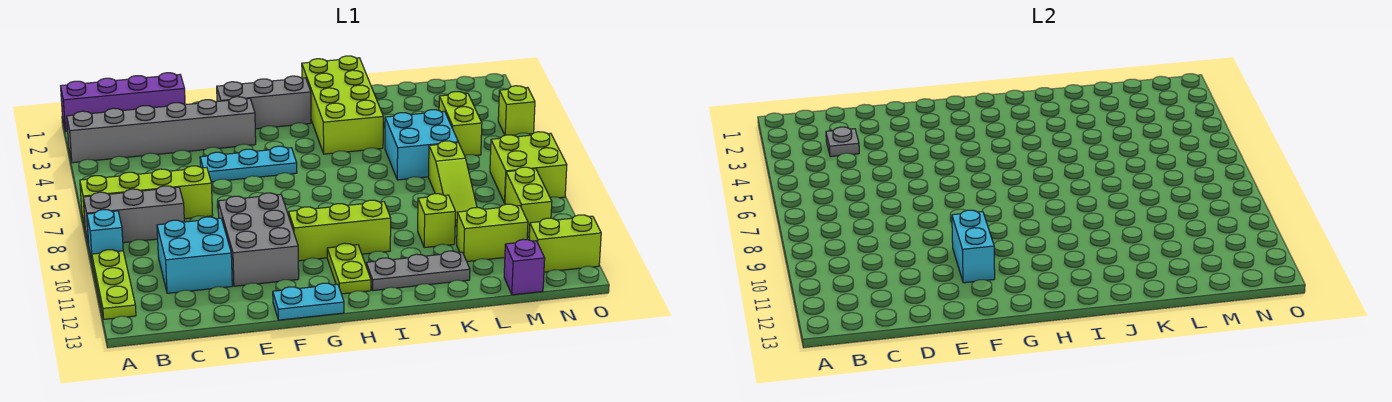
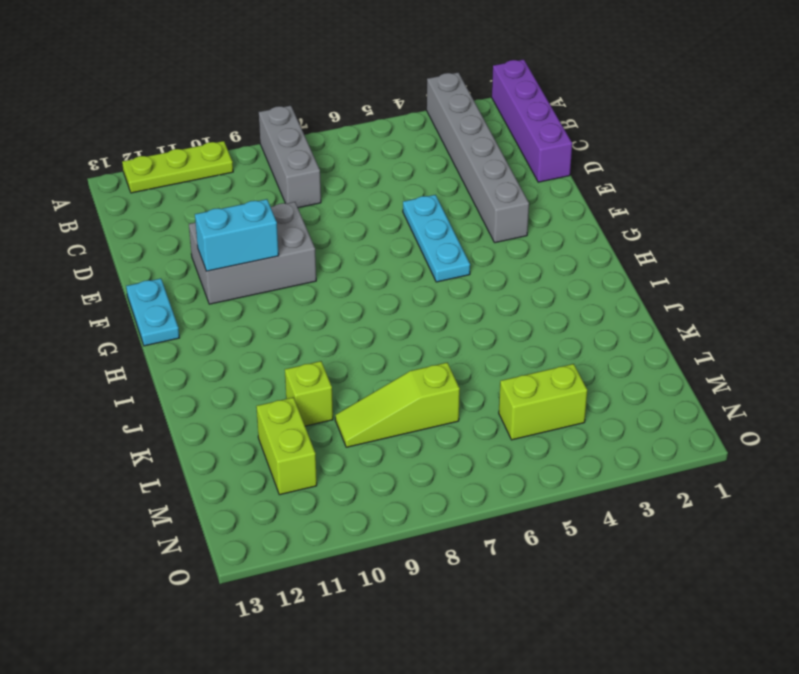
none -> lime 1x4 brick [80,166,213,225]
none -> cyan 1x1 brick [87,210,123,260]
none -> cyan 2x2 brick [157,217,232,293]

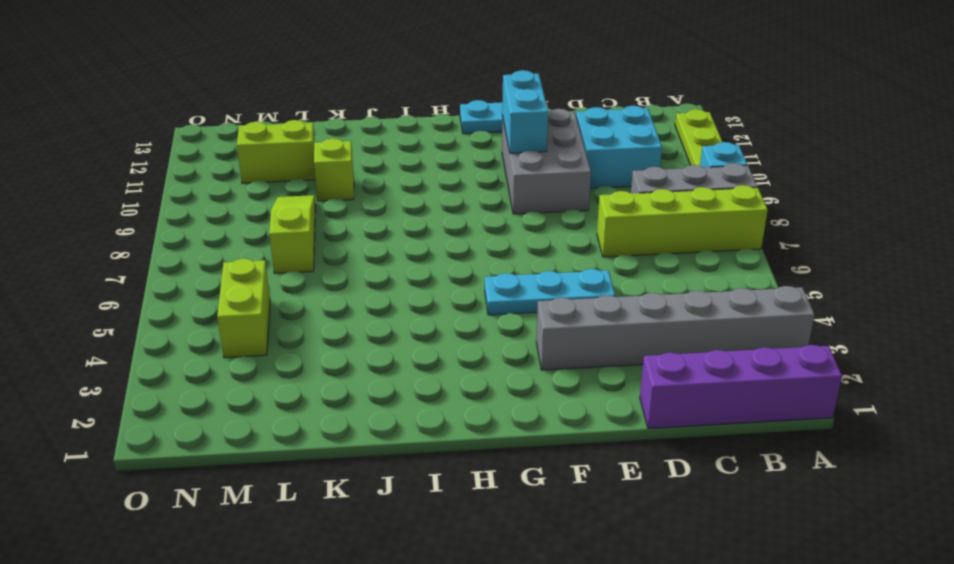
none -> grey 1x3 brick [217,76,311,129]
none -> lime 1x3 brick [289,200,391,261]
none -> lime 1x2 plate [327,243,371,294]

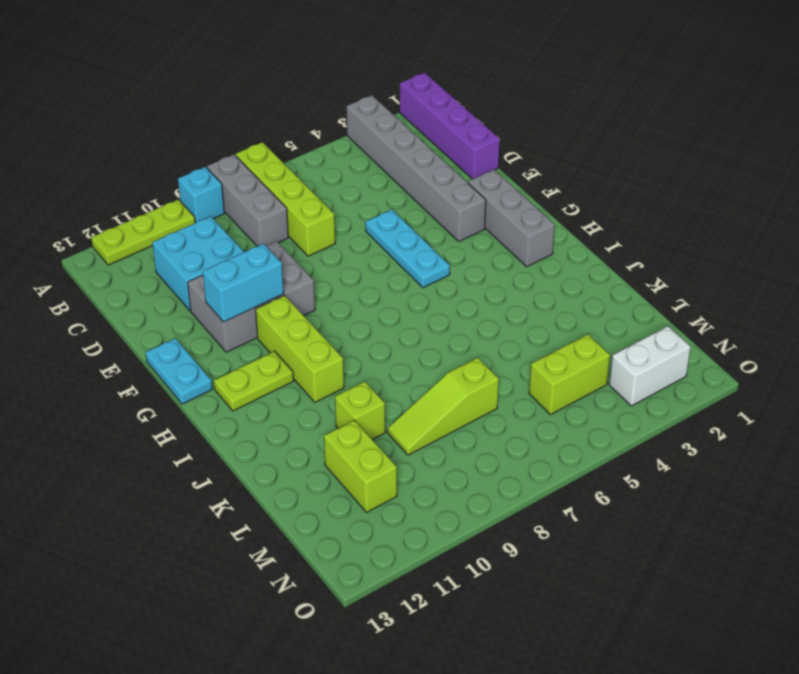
white 1x2 brick [609,326,691,406] -> none
none -> lime 2x4 brick [302,56,383,154]
none -> grey 1x3 plate [366,251,470,290]
none -> cyan 2x2 brick [385,110,458,180]

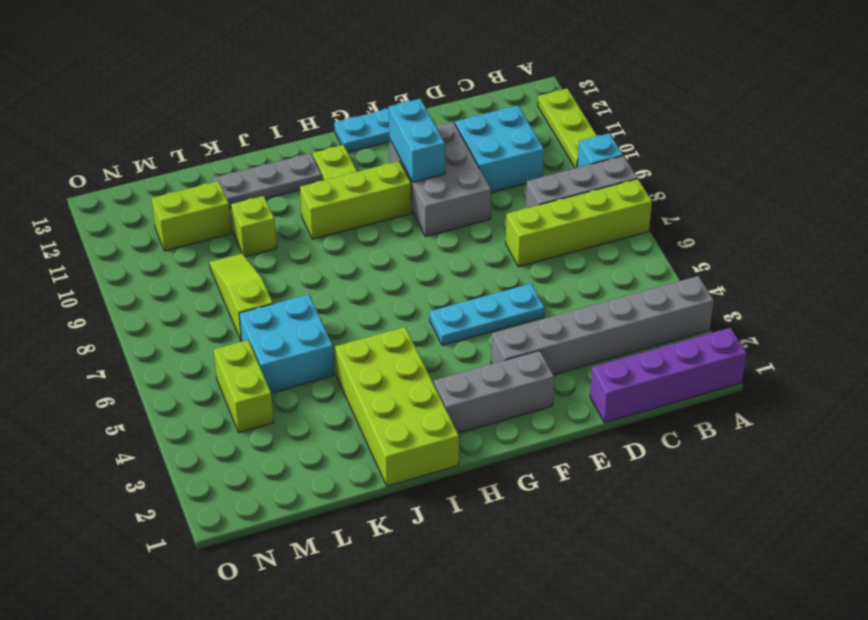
none -> purple 1x1 brick [504,239,545,295]
none -> lime 2x2 brick [490,132,567,203]
none -> lime 1x2 brick [505,167,552,237]

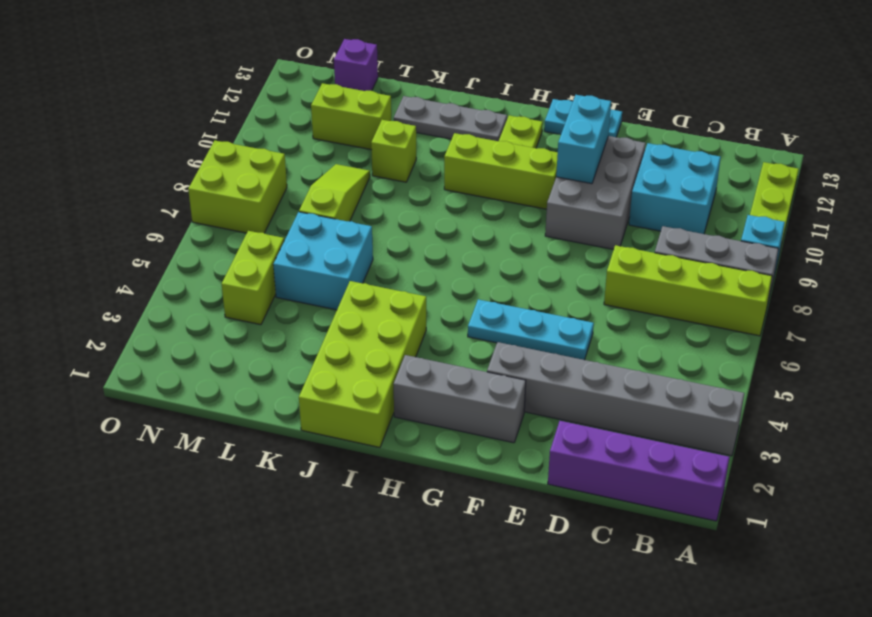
none -> lime 1x2 brick [505,167,552,237]
none -> lime 1x2 brick [529,215,601,272]
none -> lime 1x1 brick [498,86,535,135]

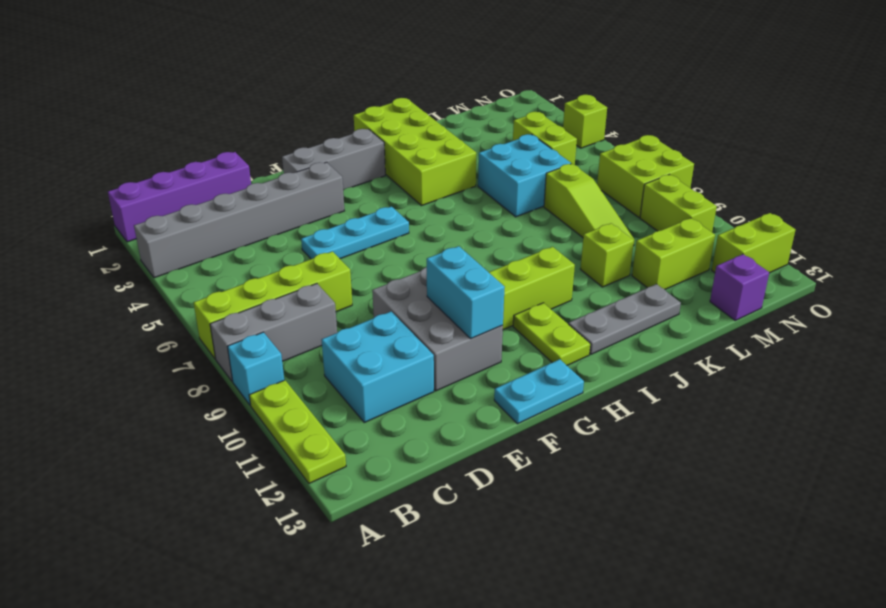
none -> grey 1x1 plate [826,127,859,157]

